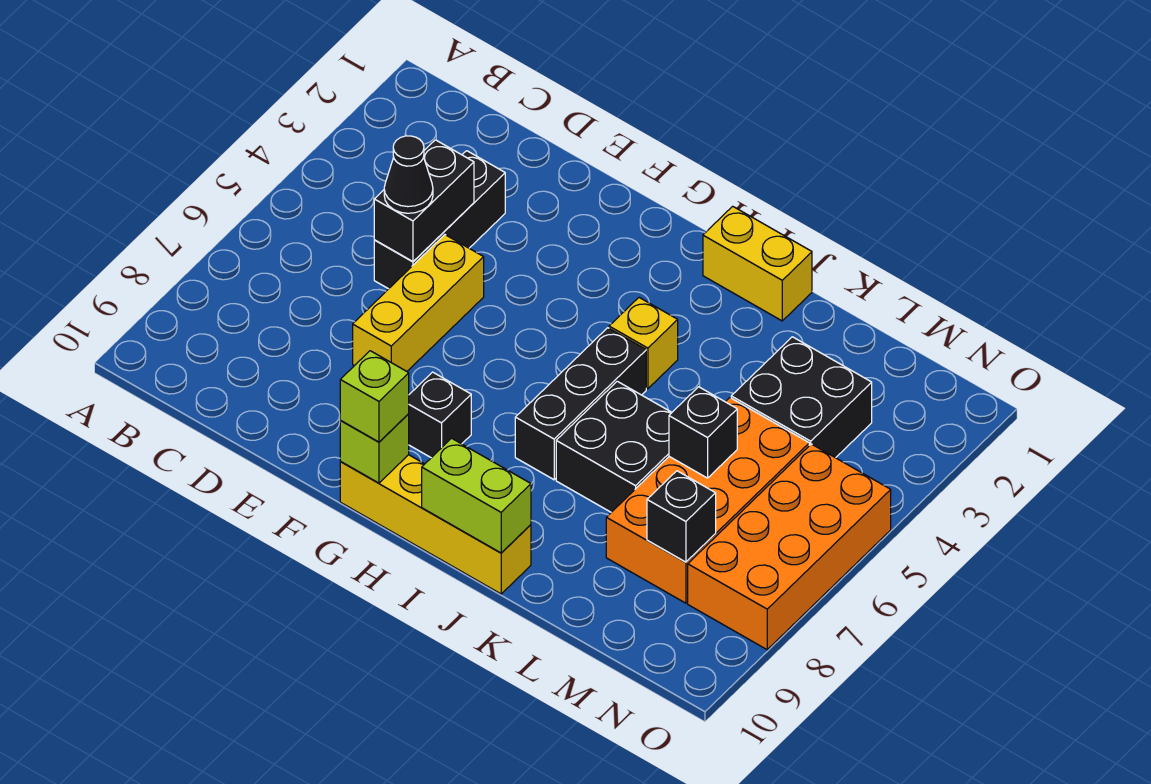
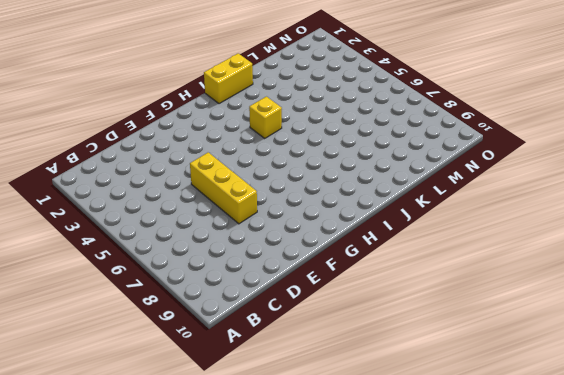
none -> black 1x3 brick [374,151,505,289]
none -> black 1x1 brick [409,372,471,458]
none -> yellow 1x4 brick [340,455,531,594]

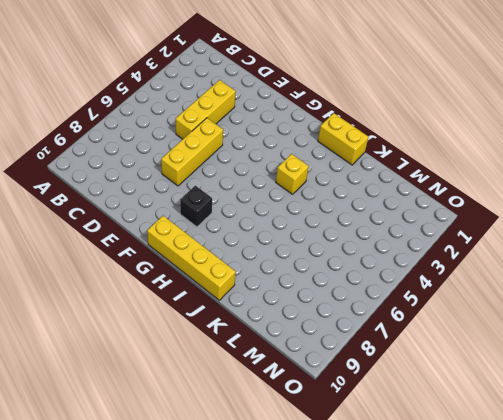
yellow 1x3 brick [176,80,236,139] -> black 1x3 brick [374,151,505,289]
none -> black 1x3 brick [515,328,646,480]
none -> black 2x2 brick [556,381,672,512]
none -> black 2x2 brick [731,337,872,458]

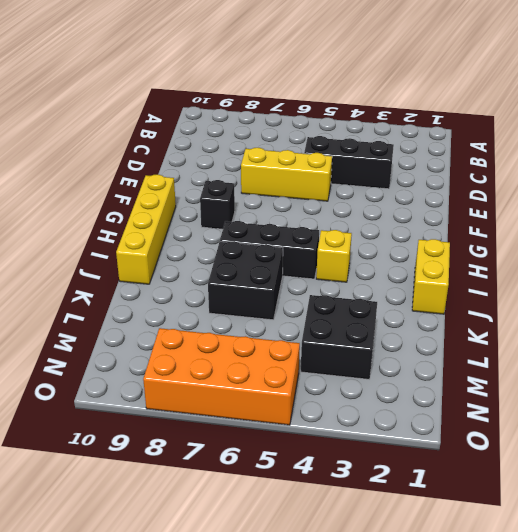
none -> orange 2x4 brick [606,398,809,603]
none -> black 1x2 brick [374,140,474,261]
none -> lime 1x1 brick [340,414,409,483]

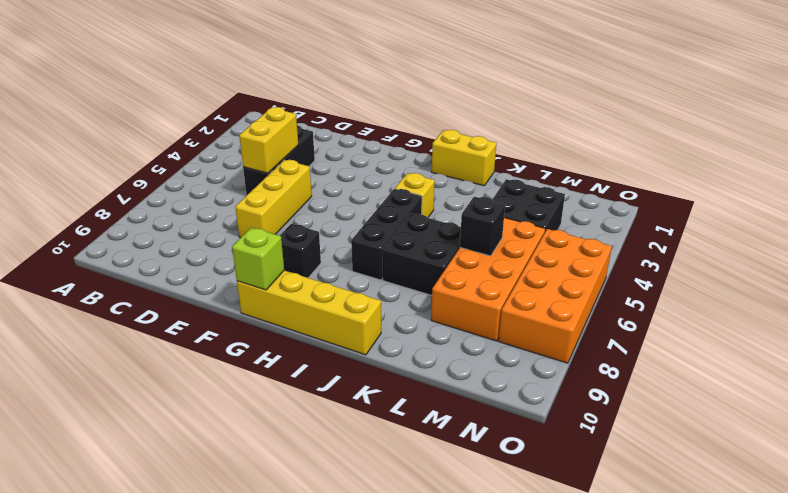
yellow 1x2 brick [239,107,298,173] -> black 1x2 brick [374,140,474,261]
none -> lime 1x2 brick [422,438,531,553]
none -> black 1x1 brick [647,471,716,562]
none -> black 1x1 cone [384,136,433,213]

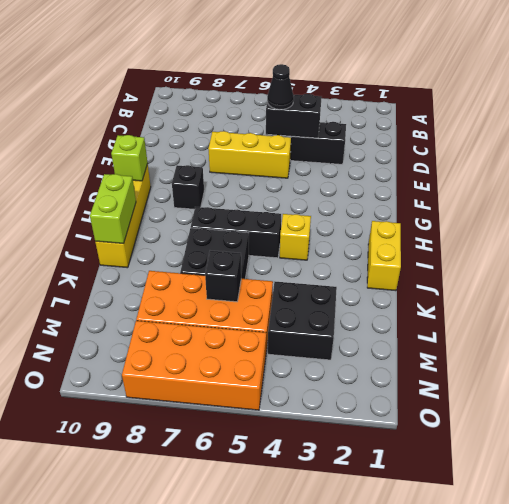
none -> black 1x1 brick [647,471,716,562]
none -> lime 1x1 brick [340,351,409,442]

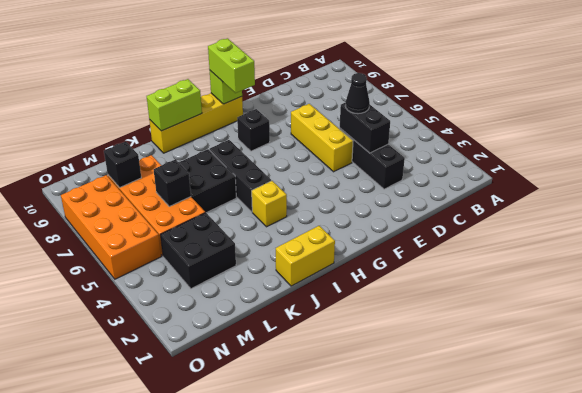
lime 1x2 brick [208,38,255,93] -> lime 1x1 brick [340,351,409,442]

